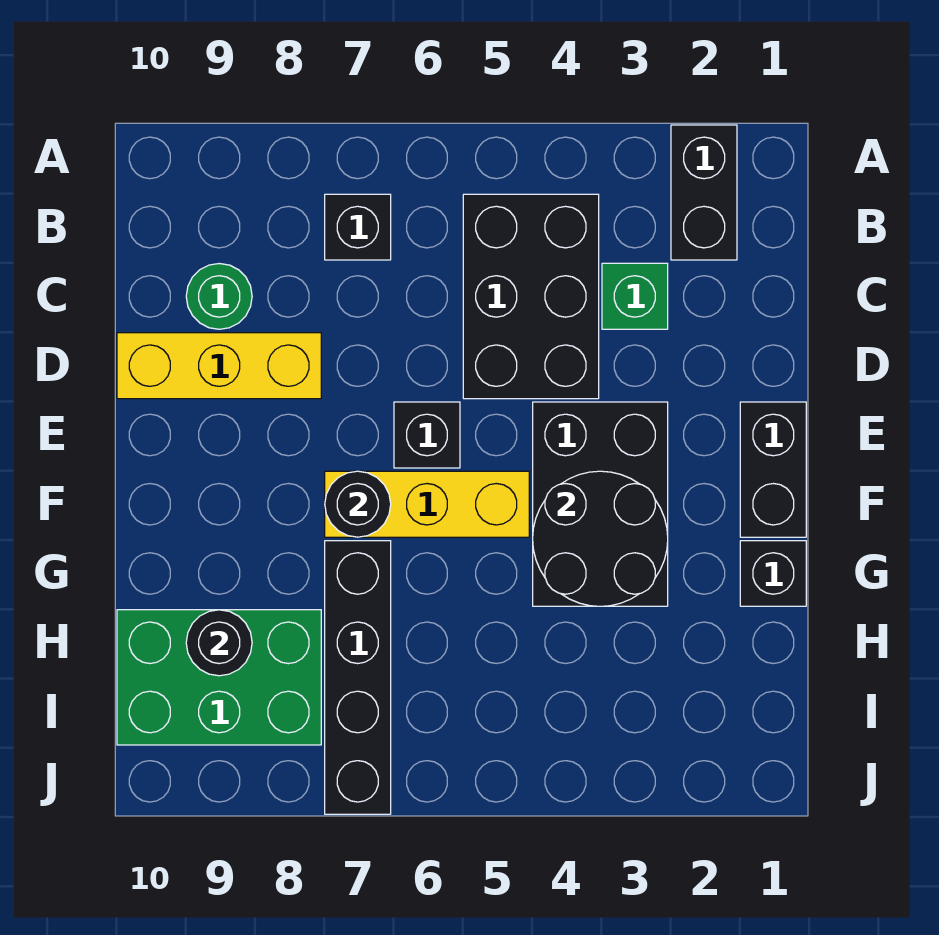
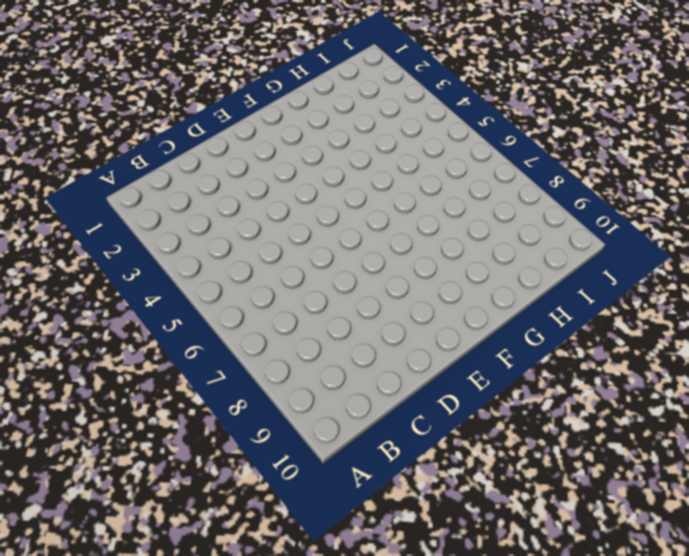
none -> black 1x2 brick [671,125,737,260]
none -> black 2x3 brick [463,194,599,399]
none -> black 1x1 brick [325,194,391,260]

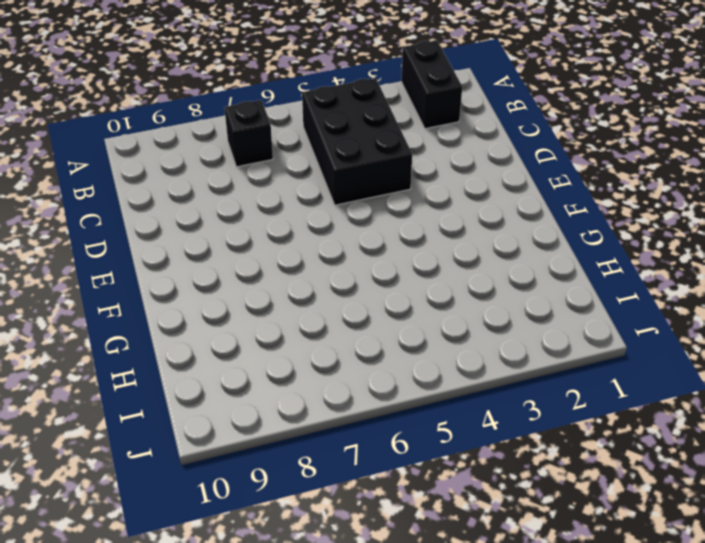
none -> green 1x1 brick [602,263,668,329]
none -> green 1x1 round brick [186,264,252,329]
none -> yellow 1x3 brick [117,333,321,399]

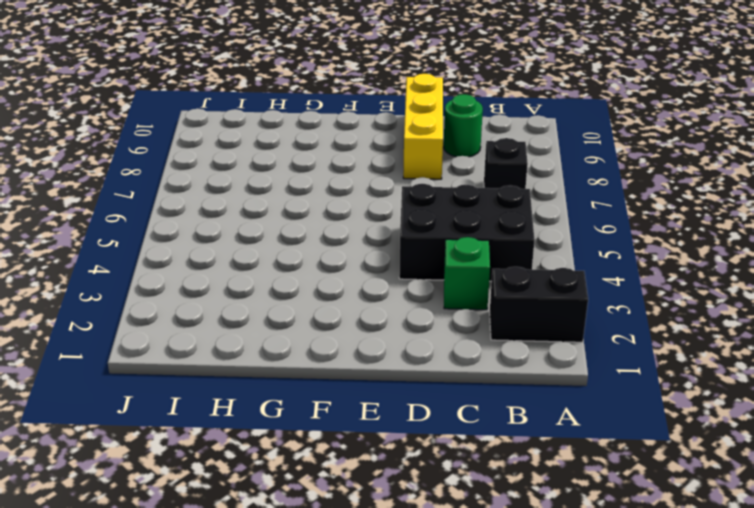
none -> black 1x2 brick [740,402,806,537]
none -> black 2x3 brick [533,402,668,606]
none -> black 1x1 brick [394,402,460,468]

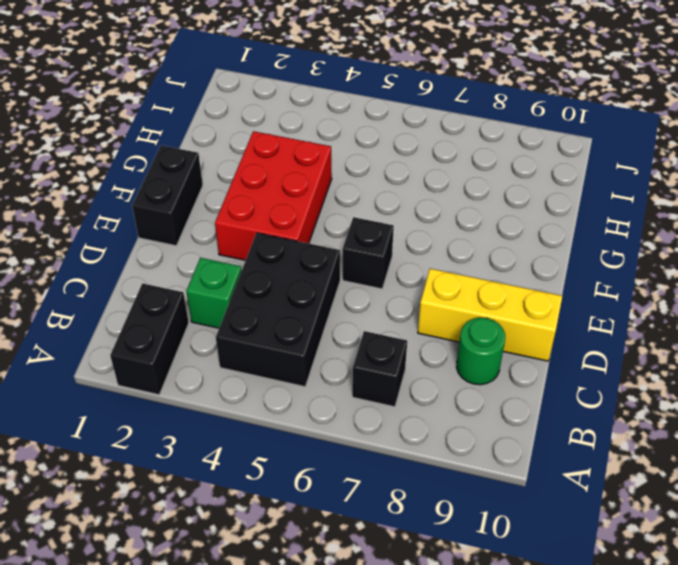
red 2x3 brick [215,131,332,260] -> black 2x3 brick [533,402,668,606]
none -> yellow 1x3 brick [325,471,529,537]
none -> black 1x1 brick [740,541,806,606]
none -> black 1x4 brick [325,541,391,814]

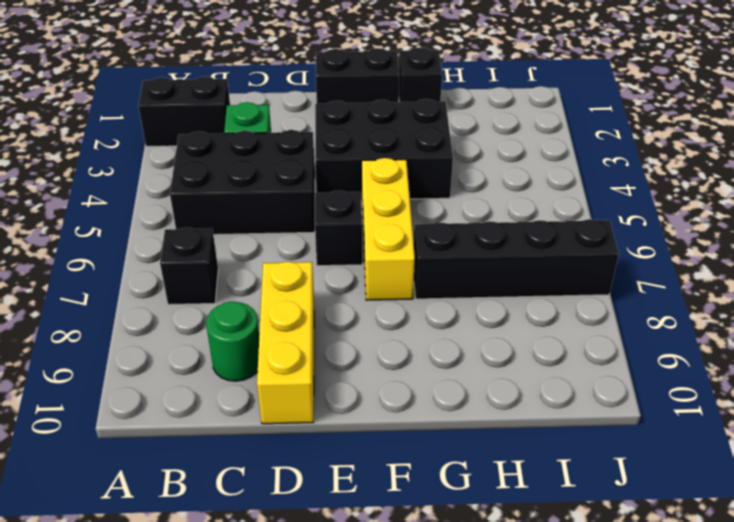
none -> green 2x3 brick [117,610,321,745]
none -> black 2x2 round brick [533,471,668,606]
none -> black 1x1 round brick [325,471,391,537]

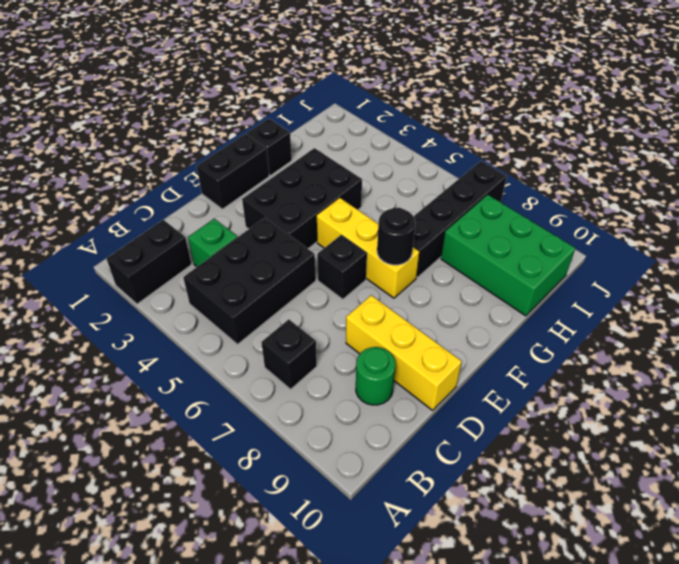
none -> black 2x2 round brick [533,471,668,606]
none -> black 1x1 round brick [186,610,252,676]

